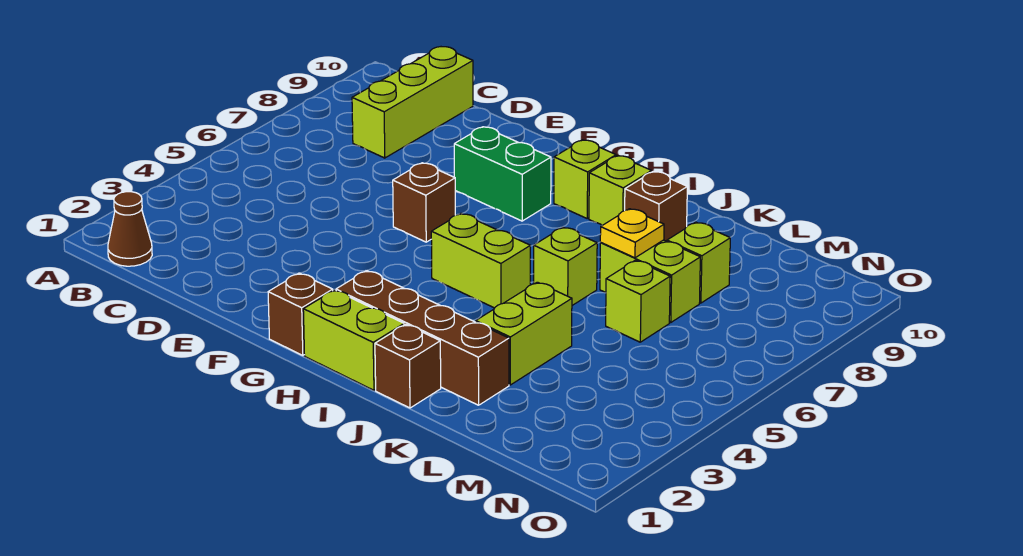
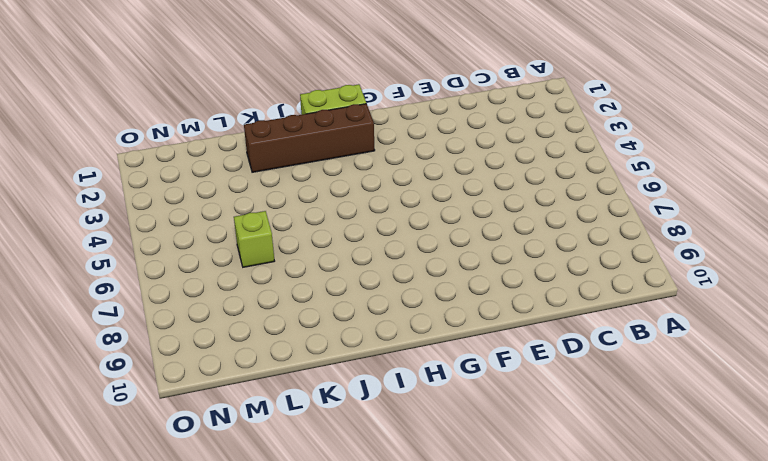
none -> brown 1x1 cone [108,192,152,266]
none -> lime 1x3 brick [352,47,473,158]
none -> brown 1x1 brick [393,163,455,242]

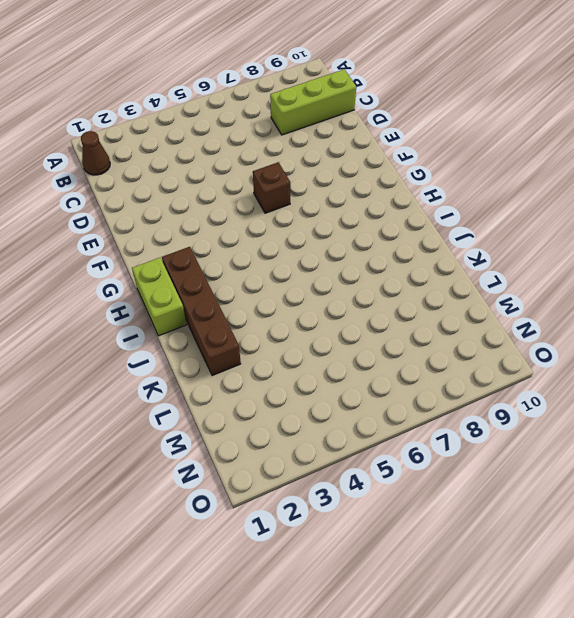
none -> green 1x2 brick [454,127,551,221]
none -> brown 1x1 brick [268,273,333,355]
none -> lime 1x2 brick [431,213,530,308]

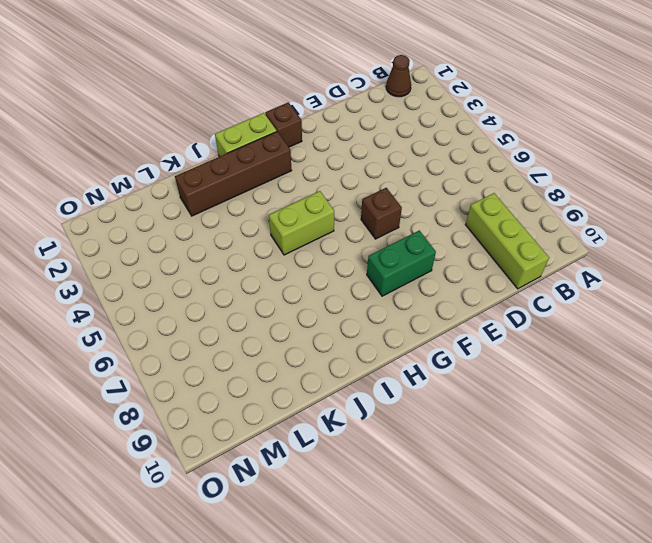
none -> lime 1x1 brick [554,140,616,218]
none -> lime 1x1 brick [589,156,652,225]
none -> brown 1x1 brick [375,324,441,408]

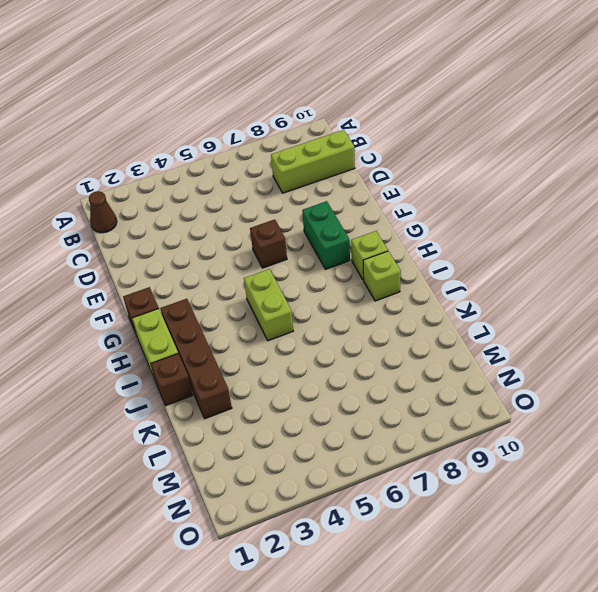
none -> lime 1x1 brick [534,227,597,305]
none -> brown 1x1 brick [625,171,687,241]
none -> lime 1x2 brick [476,282,572,385]

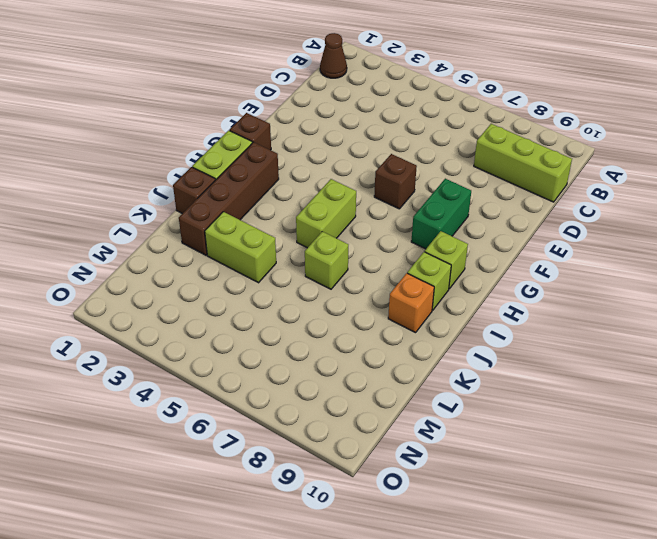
orange 1x1 brick [388,273,434,333] -> brown 1x1 brick [625,171,687,241]
none -> lime 1x2 brick [600,240,700,322]
none -> lime 1x1 brick [606,260,670,342]
none -> lime 1x1 brick [667,222,730,303]

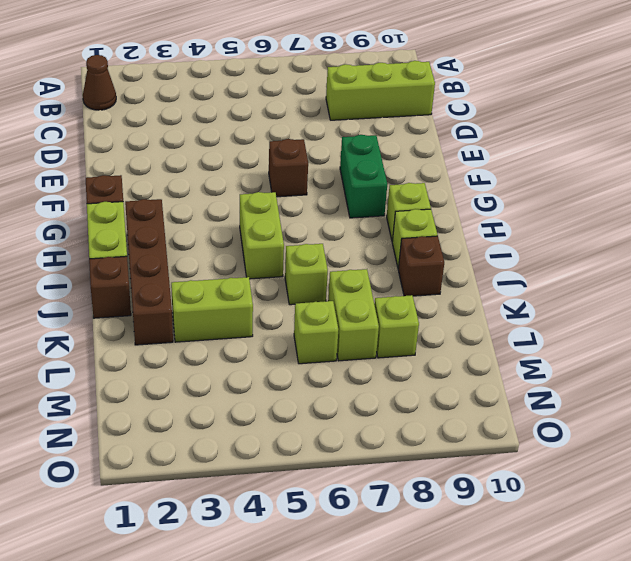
none -> yellow 1x1 plate [600,209,664,258]

